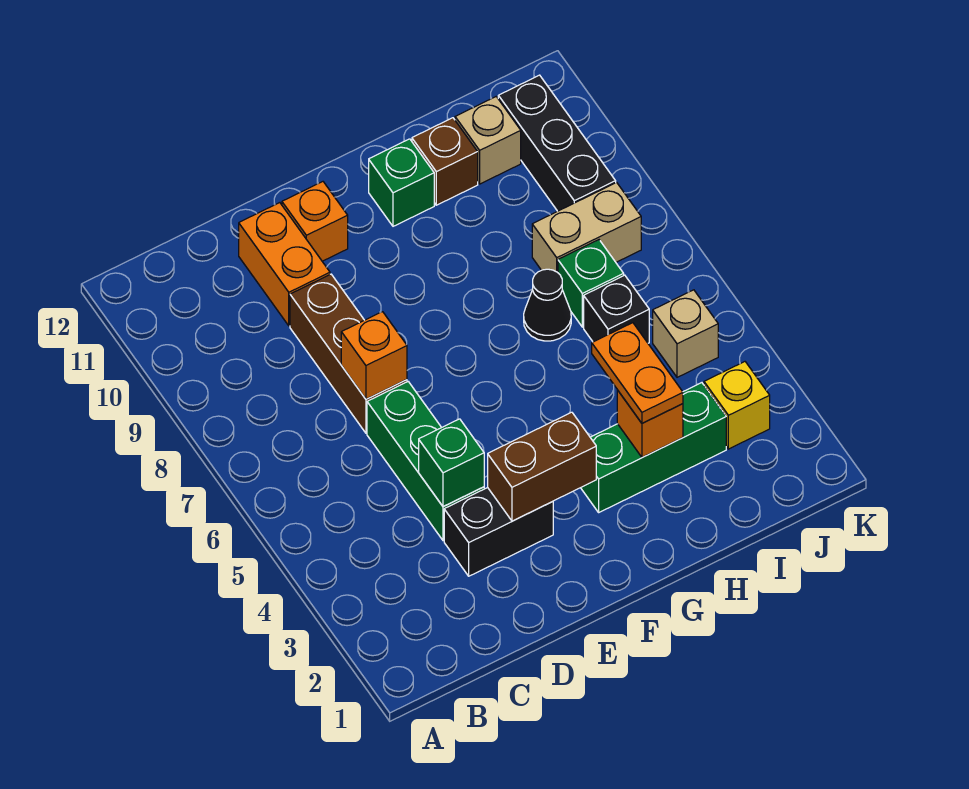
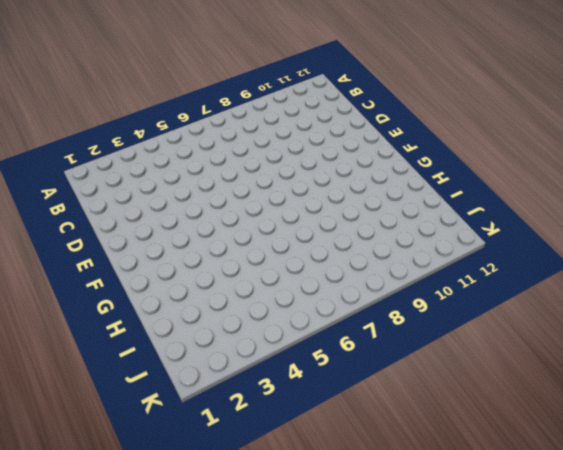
none -> black 1x2 brick [444,488,553,576]
none -> green 1x3 brick [367,382,484,541]
none -> brown 1x3 brick [290,274,407,433]

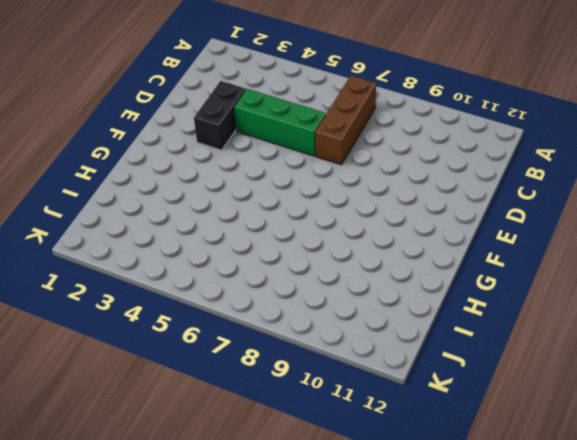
brown 1x3 brick [315,76,376,165] -> brown 1x3 brick turned to [290,274,407,433]
none -> orange 1x2 brick [239,203,330,326]
none -> orange 1x1 brick [282,182,348,261]
none -> green 1x3 brick [581,383,726,512]

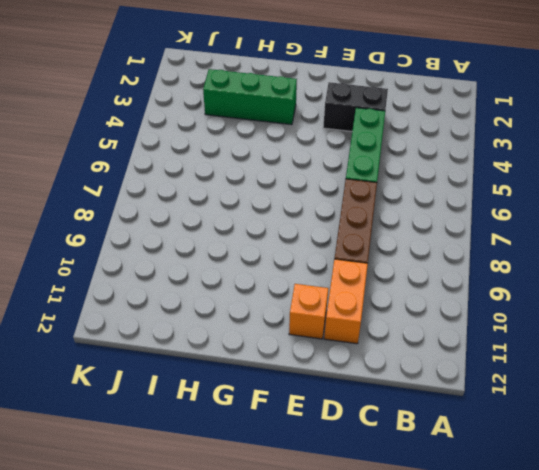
none -> green 1x1 brick [369,139,434,226]
none -> black 1x1 cone [524,269,571,341]
none -> brown 1x1 brick [412,118,478,205]

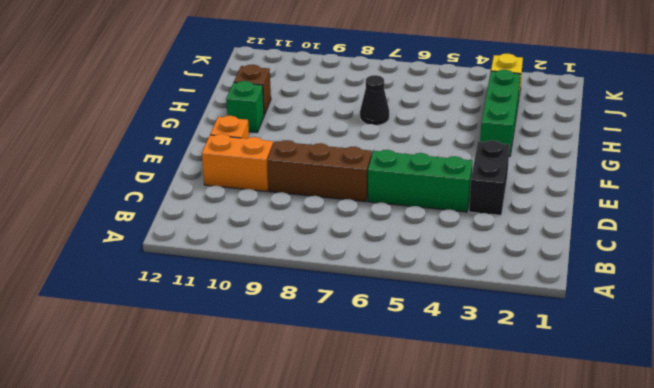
none -> black 1x1 brick [584,275,649,343]
none -> green 1x1 brick [558,240,624,327]
none -> tan 1x2 brick [532,183,641,273]

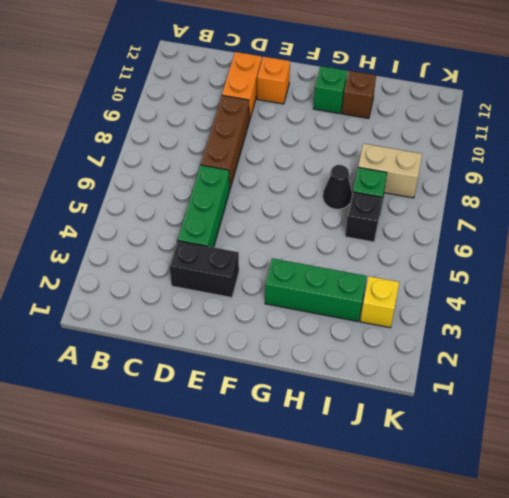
none -> tan 1x1 brick [455,97,521,184]
none -> tan 1x1 brick [653,290,718,377]
none -> black 1x3 brick [498,75,616,211]

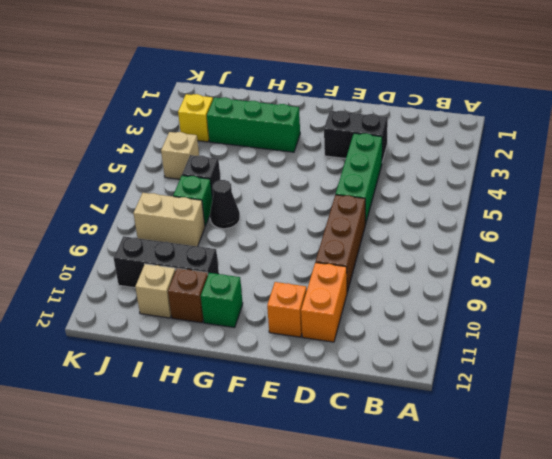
black 1x3 brick [114,236,219,288] -> black 1x3 brick turned to [498,75,616,211]
none -> green 1x1 brick [419,419,484,507]
none -> orange 1x1 brick [341,312,407,399]
none -> brown 1x2 brick [488,412,596,521]

